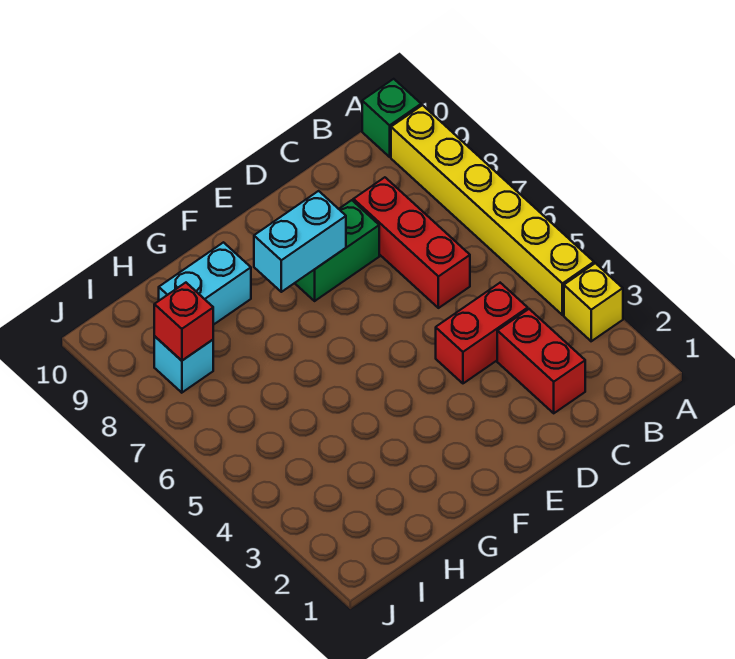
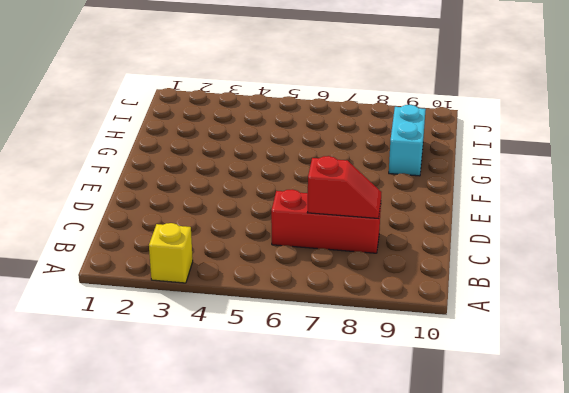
red 1x2 slope [307,156,381,219] -> none
none -> yellow 1x6 brick [391,105,594,315]
none -> green 1x1 brick [362,79,421,157]

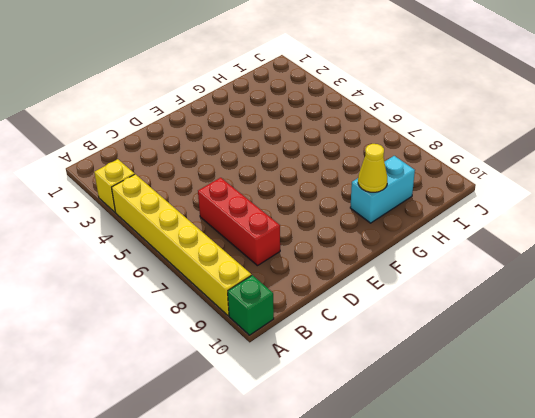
yellow 1x1 cone [358,144,387,192] -> none
none -> red 1x2 brick [497,309,585,413]
none -> red 1x2 brick [436,283,528,383]

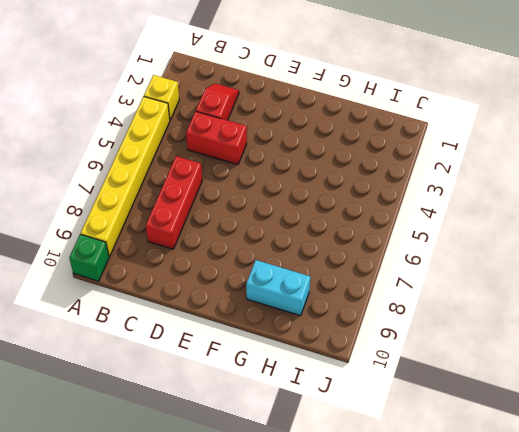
red 1x2 slope [196,83,239,120] -> red 1x2 brick [497,309,585,413]
none -> green 1x2 brick [295,200,379,301]
none -> cyan 1x1 brick [154,336,213,393]

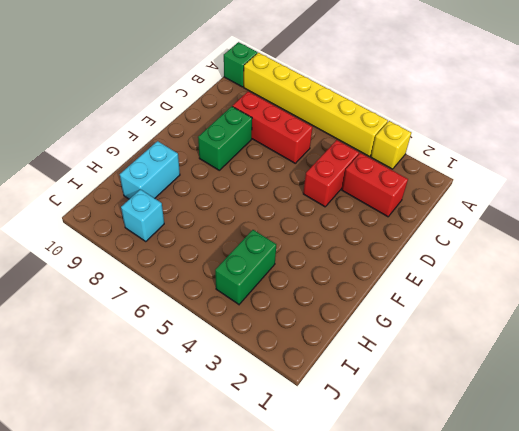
green 1x2 brick [215,230,276,304] -> none
none -> cyan 1x2 brick [254,191,346,292]
none -> red 1x1 brick [154,283,213,361]

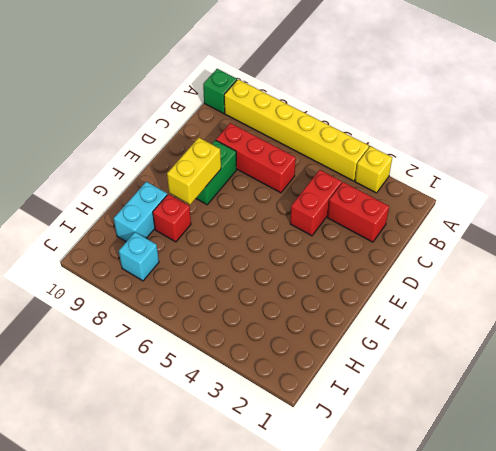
yellow 1x2 brick [167,138,221,204] -> cyan 1x2 brick [254,191,346,292]
red 1x1 brick [153,194,191,242] -> red 1x1 brick moved to [154,283,213,361]

